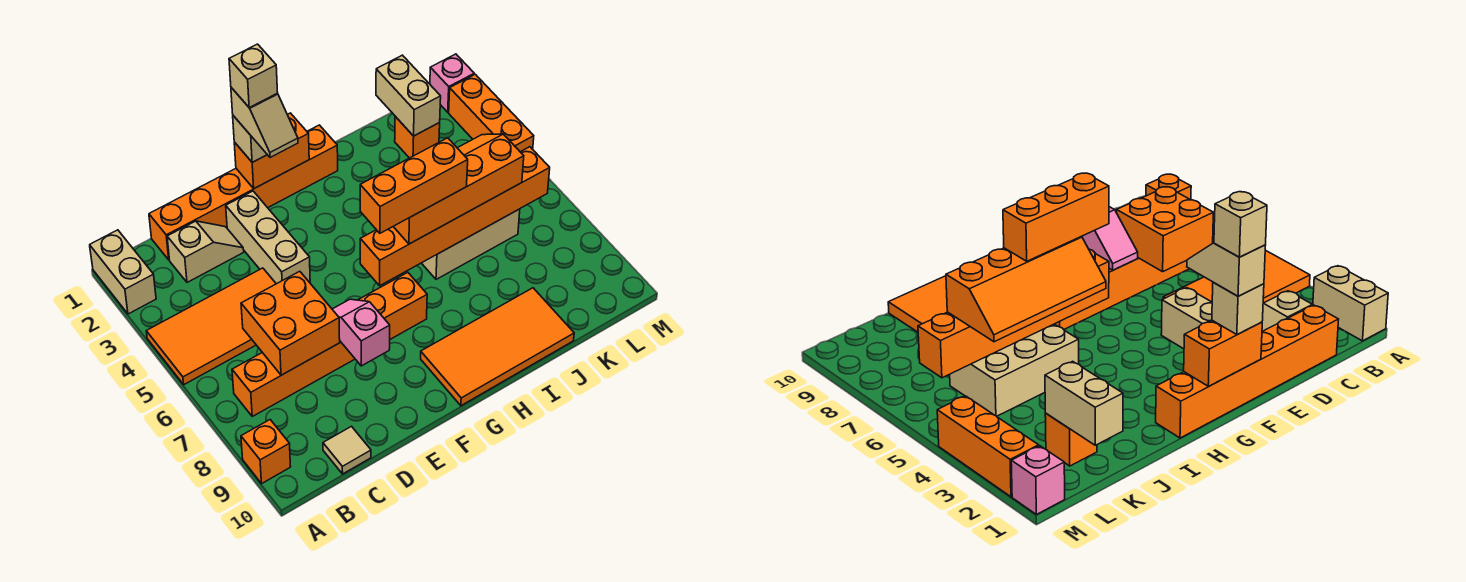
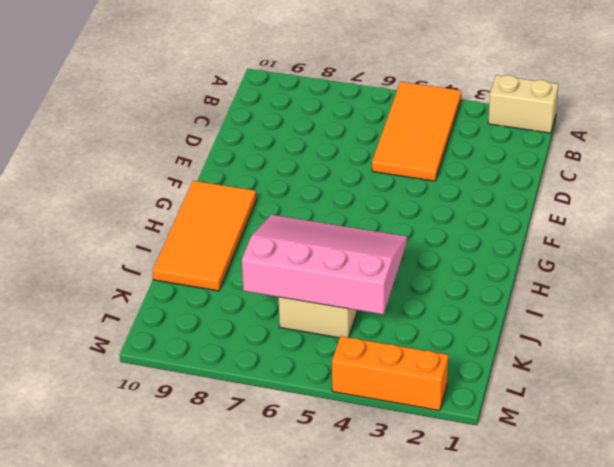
pink 3x4 slope [242,215,407,314] -> orange 1x6 brick [360,147,550,286]
none -> orange 1x1 brick [241,420,291,483]
none -> orange 1x6 brick [232,272,427,416]
none -> orange 1x6 brick [149,125,338,260]

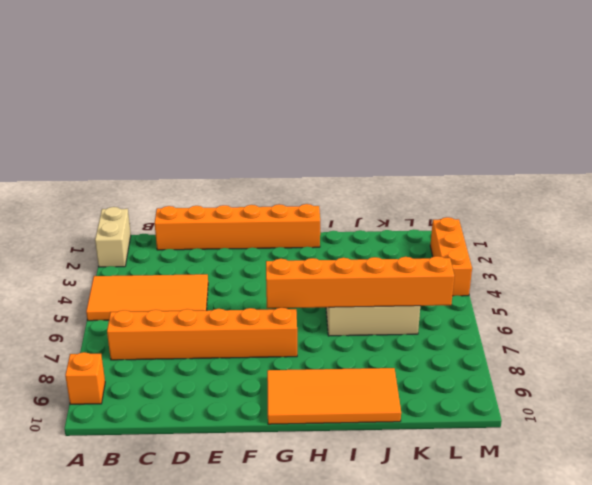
none -> tan 1x2 slope [167,221,244,282]
none -> tan 1x1 tile [323,426,371,474]
none -> tan 1x3 brick [226,191,310,284]

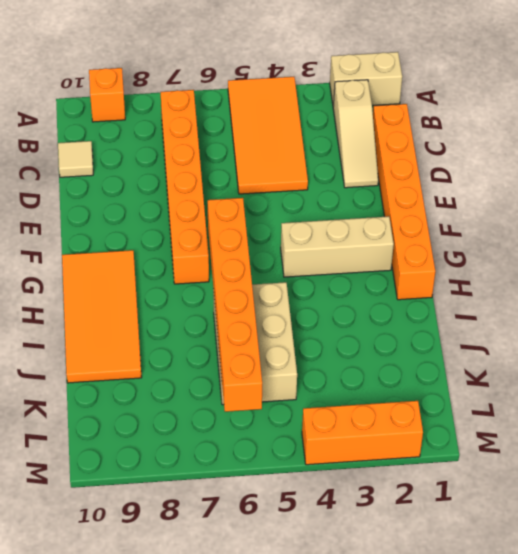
tan 1x3 slope [333,80,378,188] -> tan 1x2 slope [167,221,244,282]
tan 1x3 brick [281,216,394,277] -> tan 1x3 brick moved to [226,191,310,284]
none -> orange 1x1 brick [395,117,440,158]
none -> pink 1x1 brick [430,54,474,112]
none -> orange 2x2 brick [241,271,340,375]

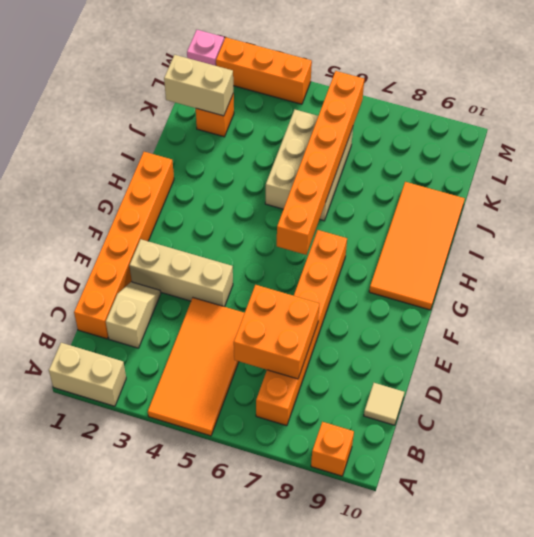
none -> pink 1x2 slope [332,299,390,366]
none -> orange 1x2 brick [234,113,309,188]
none -> tan 1x1 brick [233,116,267,162]

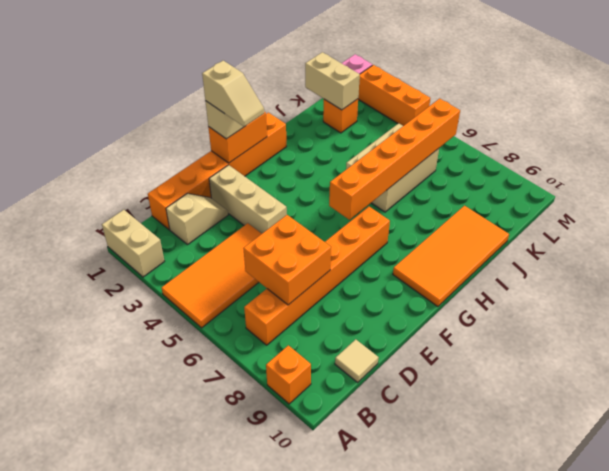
none -> pink 1x2 slope [332,299,390,366]
none -> orange 2x4 slope [393,134,524,244]
none -> orange 1x3 brick [360,138,468,233]

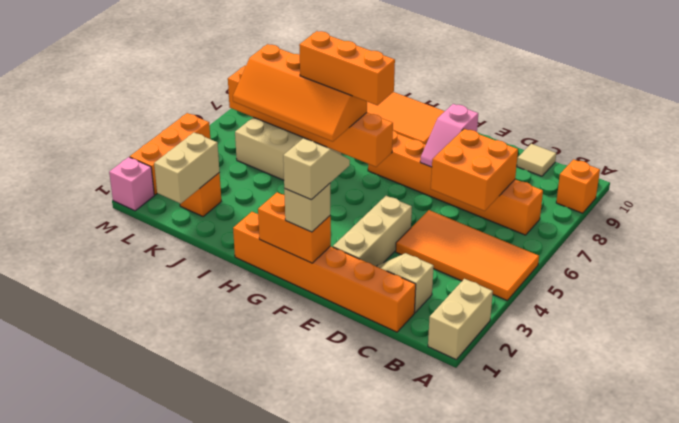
none -> tan 1x1 brick [229,44,278,107]

